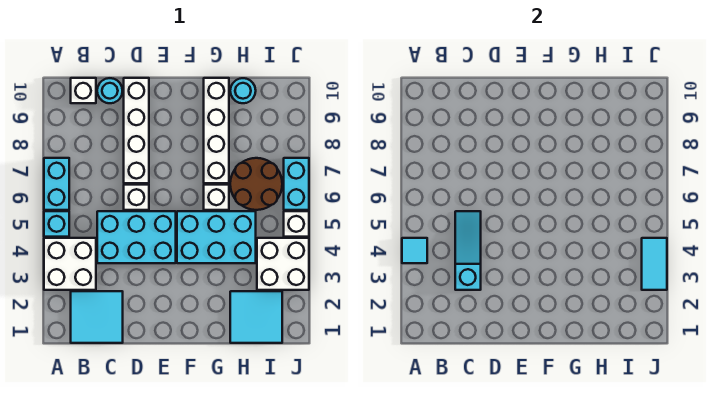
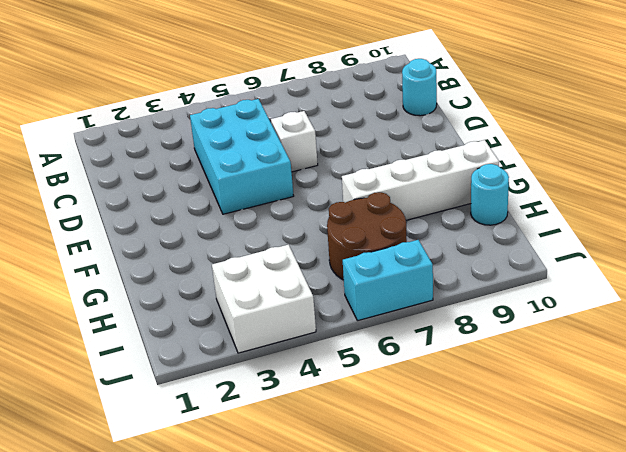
none -> white 2x2 brick [44,238,96,290]
none -> cyan 1x1 brick [44,211,69,237]
none -> cyan 1x2 brick [44,158,69,210]

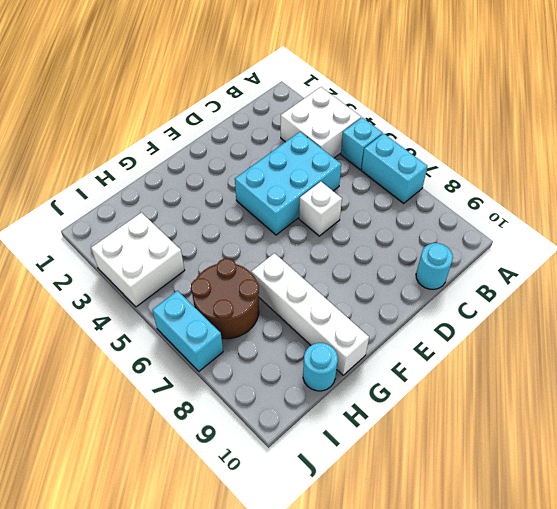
none -> cyan 2x2 tile [71,291,123,343]
none -> white 1x1 brick [71,78,96,103]
none -> white 1x4 brick [124,78,149,183]

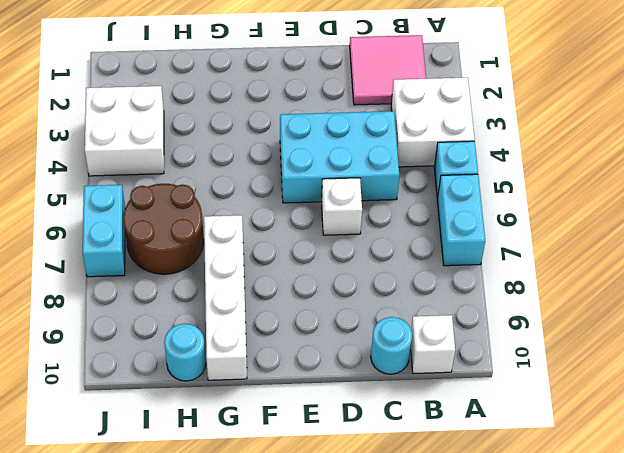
pink 2x2 tile [350,35,426,105] -> cyan 2x2 tile [71,291,123,343]
none -> white 1x4 brick [124,78,149,183]
none -> cyan 2x3 brick [177,211,256,263]
none -> white 1x1 brick [204,185,229,210]

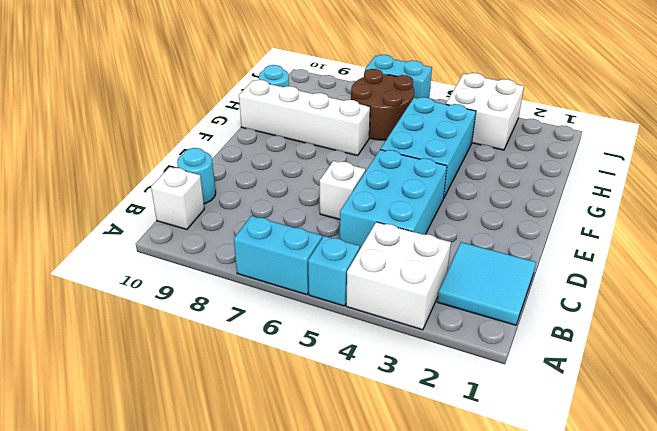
none -> white 1x4 brick [124,78,149,183]
none -> white 1x1 brick [204,185,229,210]
none -> cyan 2x2 tile [230,291,282,343]

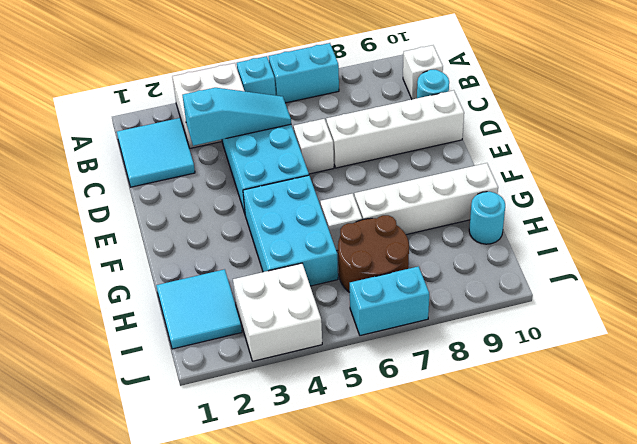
none -> white 1x1 brick [284,211,309,237]
none -> cyan 1x1 tile [402,238,427,263]
none -> cyan 1x2 tile [642,238,667,290]

